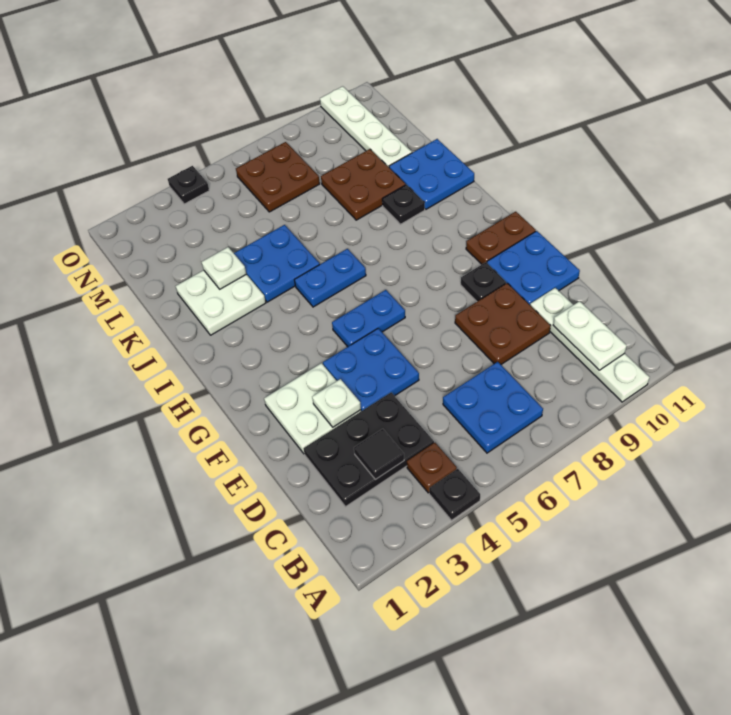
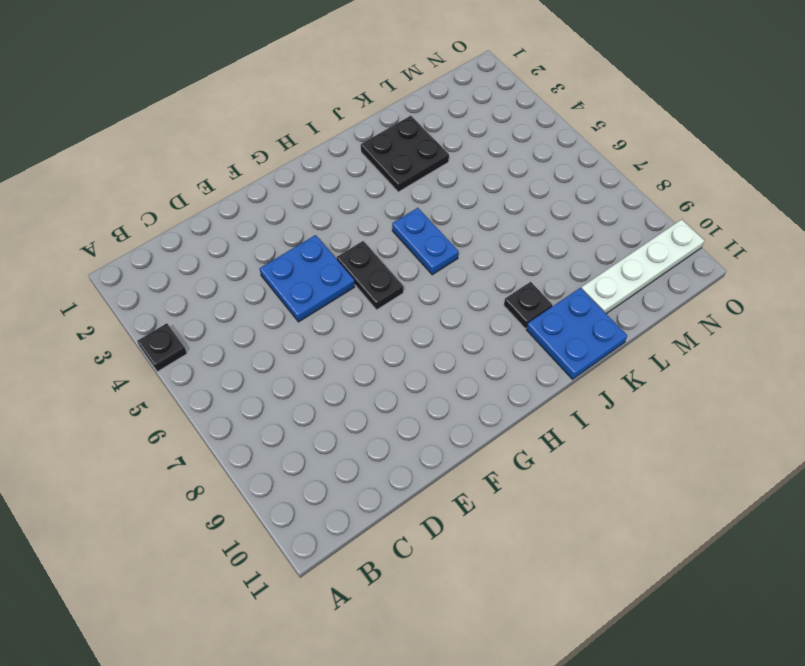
black 1x2 plate [337,241,403,310] -> blue 1x2 plate [332,290,405,347]
black 2x2 plate [361,116,449,192] -> white 2x2 plate [176,270,266,335]
none -> white 1x4 plate [530,288,650,402]
none -> brown 1x1 plate [407,443,457,493]
none -> blue 2x2 plate [443,362,543,453]

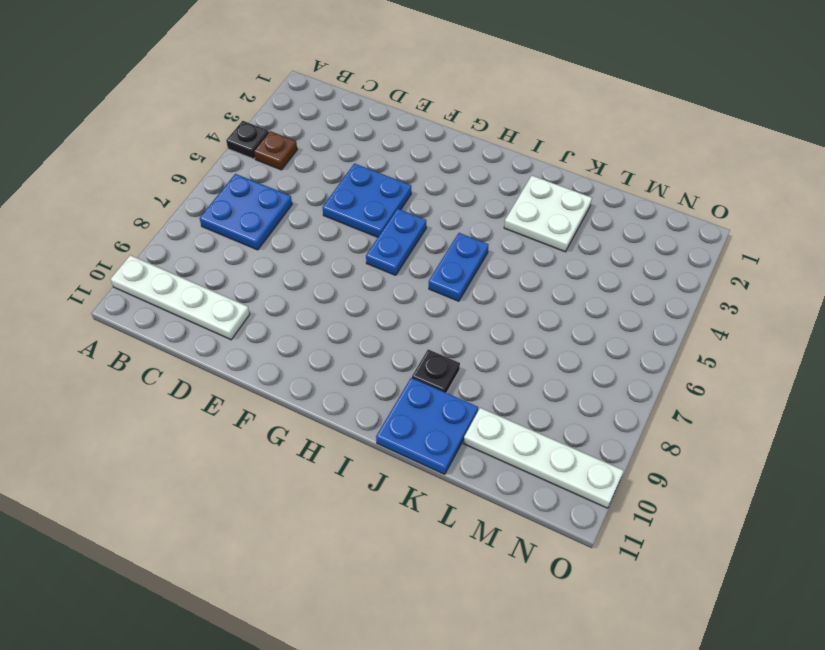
none -> black 2x3 plate [304,393,434,507]
none -> brown 2x2 plate [455,283,551,364]
none -> white 2x2 plate [264,363,361,453]

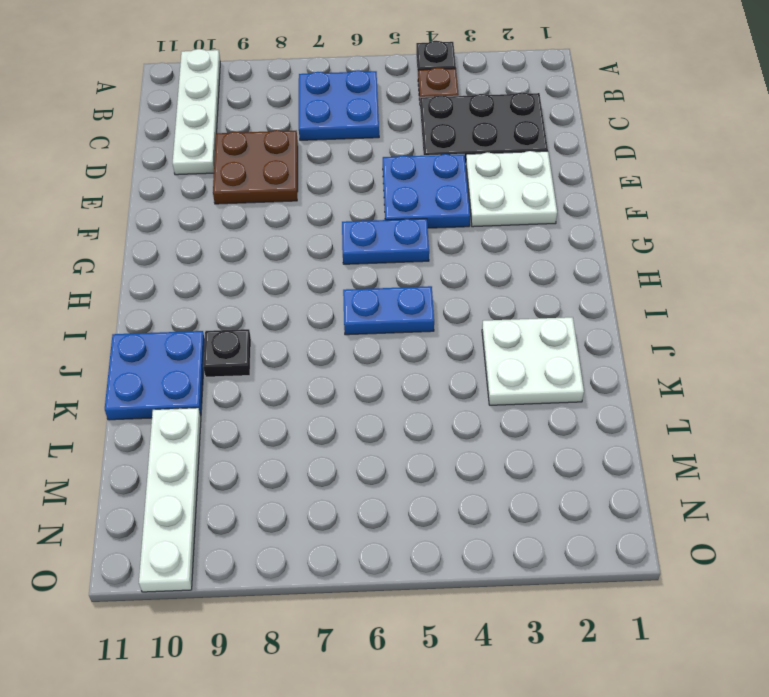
none -> blue 2x2 plate [487,231,580,305]
none -> black 1x1 plate [461,262,506,301]
none -> brown 1x2 plate [466,212,536,264]

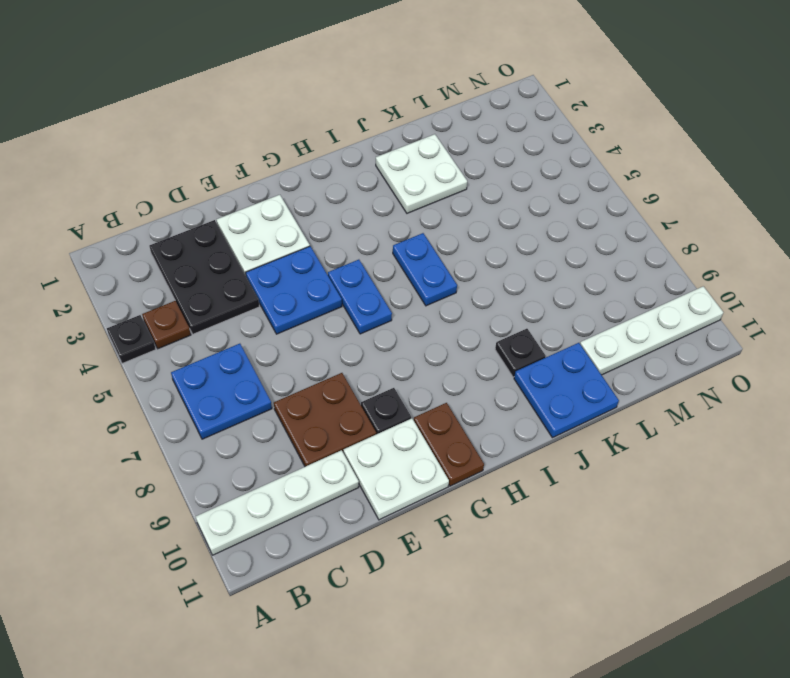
white 2x2 plate [343,418,449,520] -> blue 2x2 plate [487,231,580,305]
none -> blue 2x2 plate [234,225,320,302]
none -> brown 2x2 plate [321,149,406,220]
none -> brown 2x2 plate [236,142,320,212]

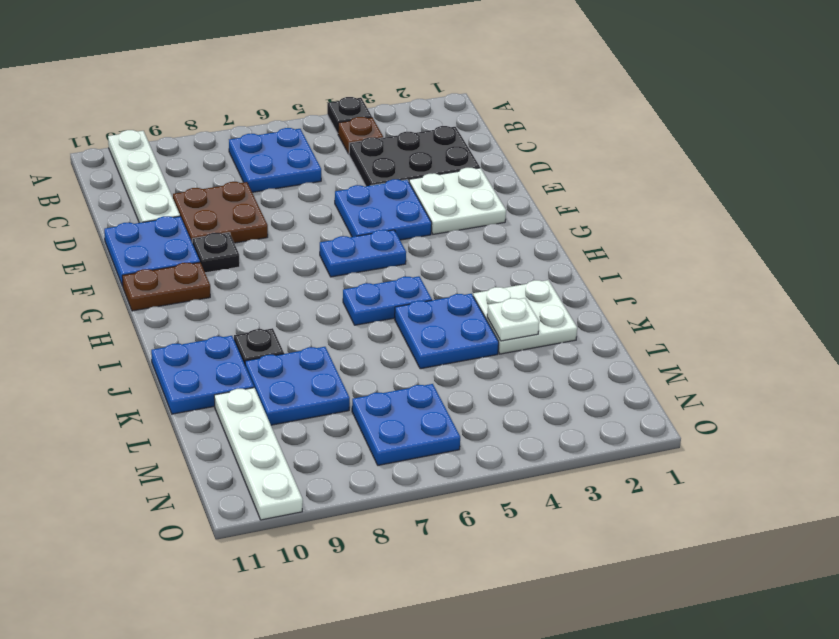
blue 2x2 plate [245,347,350,425] -> brown 2x2 plate [321,149,406,220]
blue 2x2 plate [352,384,460,465] -> brown 2x2 plate [236,142,320,212]
none -> black 1x1 plate [168,166,209,204]
none -> white 1x2 plate [553,301,627,370]
none -> black 1x1 tile [354,429,404,480]

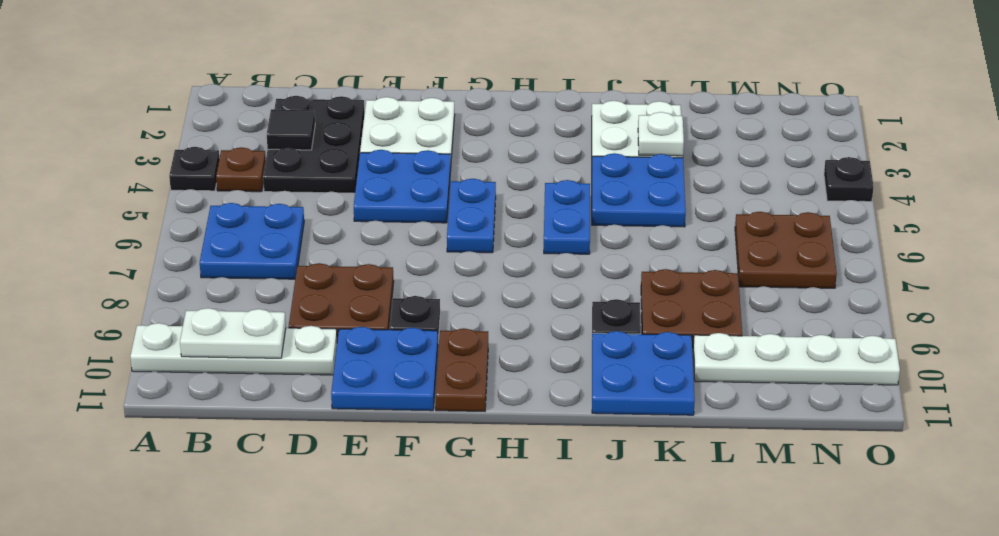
none -> white 1x1 plate [312,379,361,427]

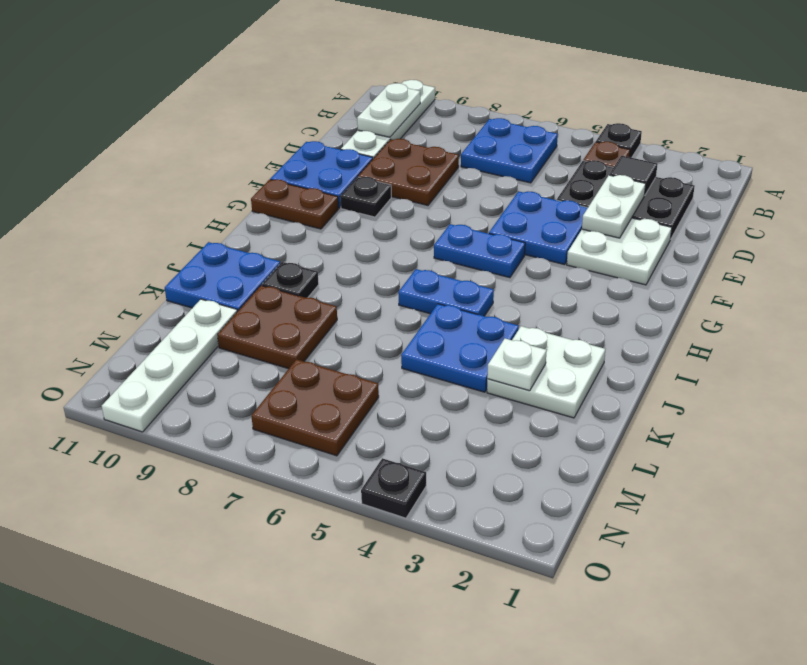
white 1x2 plate [582,175,646,238] -> white 1x1 plate [312,379,361,427]

